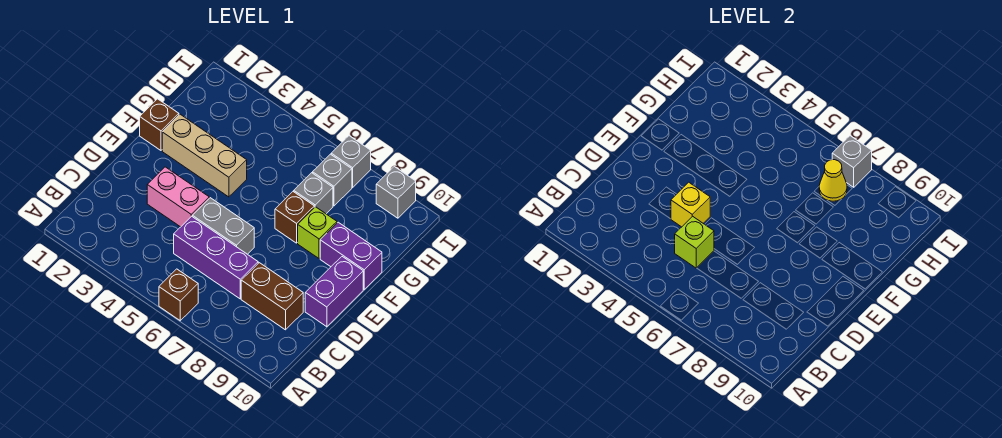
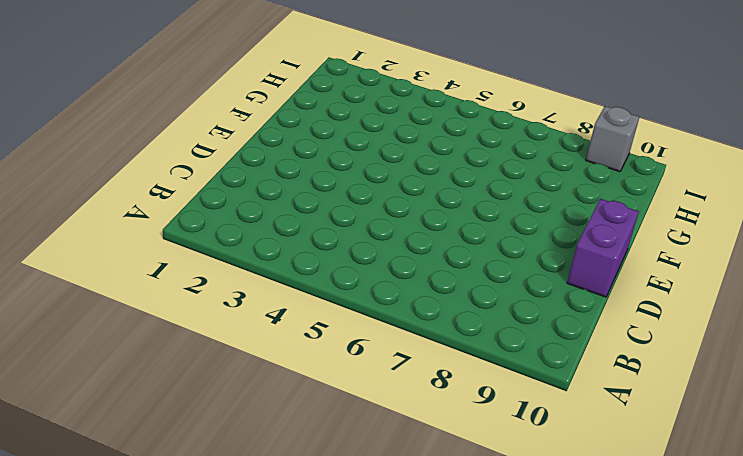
none -> brown 1x1 brick [159,269,198,321]
none -> purple 1x3 brick [174,216,258,299]
none -> brown 1x2 brick [241,263,303,330]

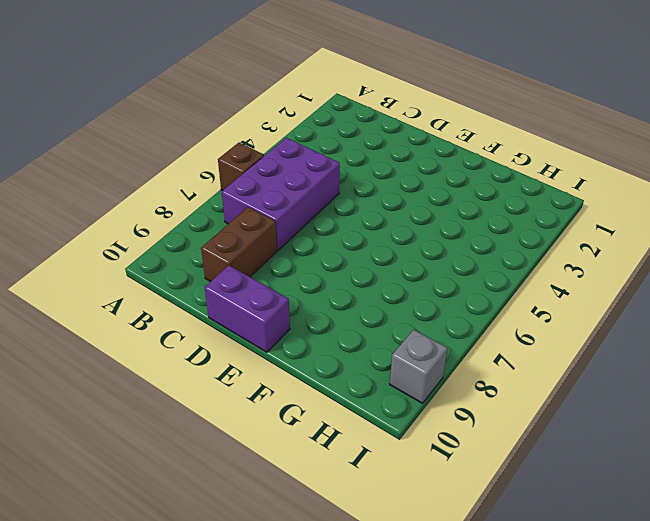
purple 2x3 brick [222,138,340,250] -> purple 1x3 brick [174,216,258,299]
none -> pink 1x2 brick [147,167,209,227]
none -> grey 1x2 brick [192,198,254,254]
none -> brown 1x1 brick [140,99,179,150]

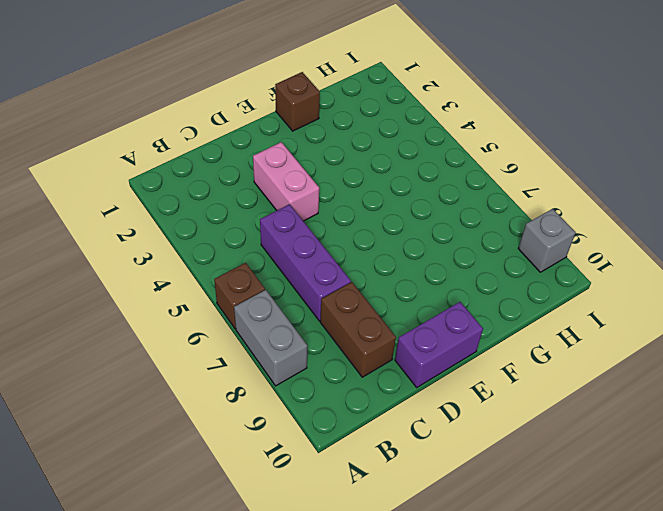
grey 1x2 brick [234,290,307,386] -> grey 1x2 brick moved to [192,198,254,254]
none -> tan 1x3 brick [162,114,247,197]
none -> brown 1x1 brick [275,192,314,243]
none -> lime 1x1 brick [298,207,337,258]

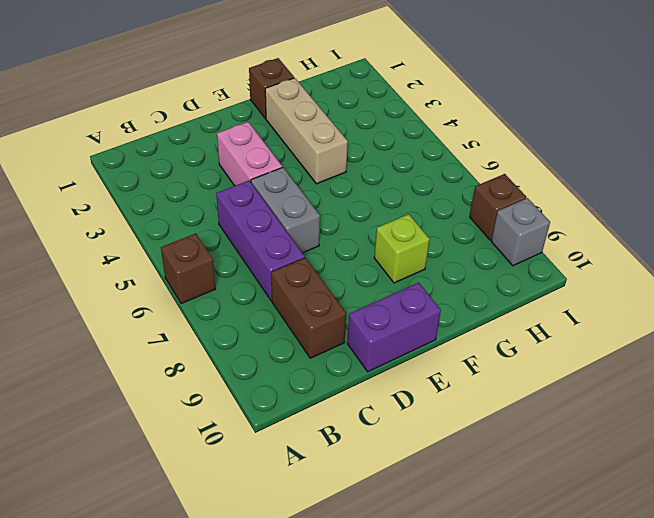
brown 1x1 brick [470,174,526,240] -> brown 1x1 brick moved to [275,192,314,243]
none -> purple 1x2 brick [320,222,382,289]
none -> grey 1x1 brick [294,173,333,214]
none -> grey 1x1 brick [313,154,352,206]

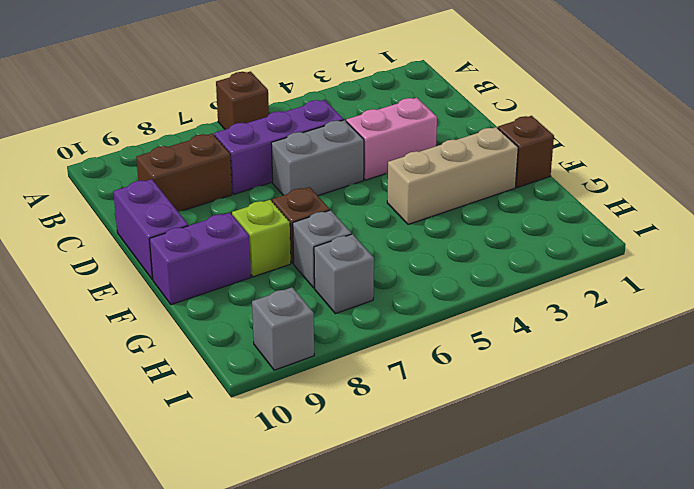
none -> grey 1x1 brick [331,136,371,187]
none -> lime 1x1 brick [675,216,714,268]
none -> yellow 1x1 brick [671,182,710,227]

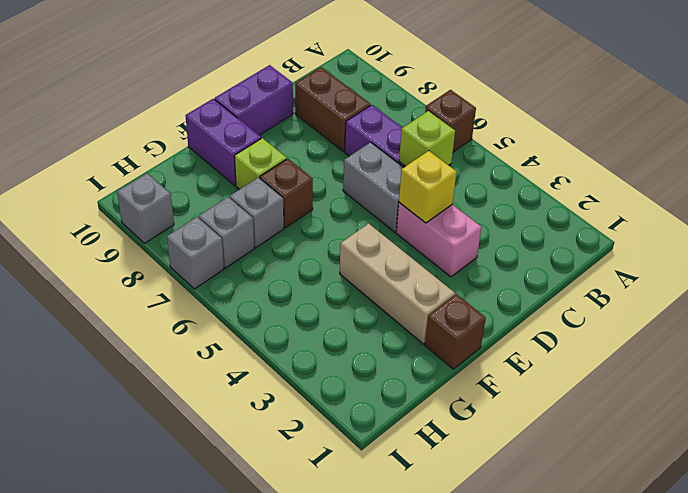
none -> yellow 1x1 cone [819,160,847,201]
none -> grey 1x1 brick [832,136,872,187]

